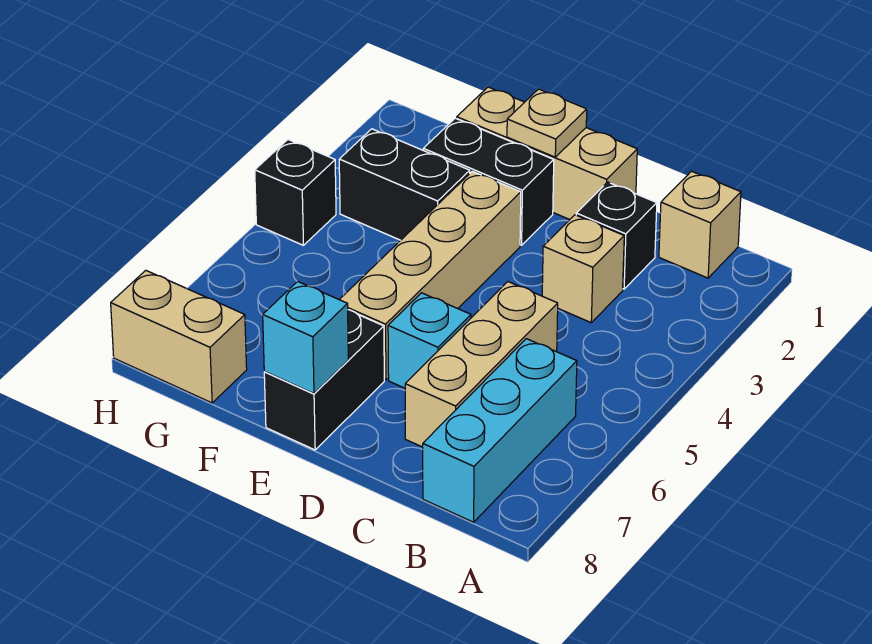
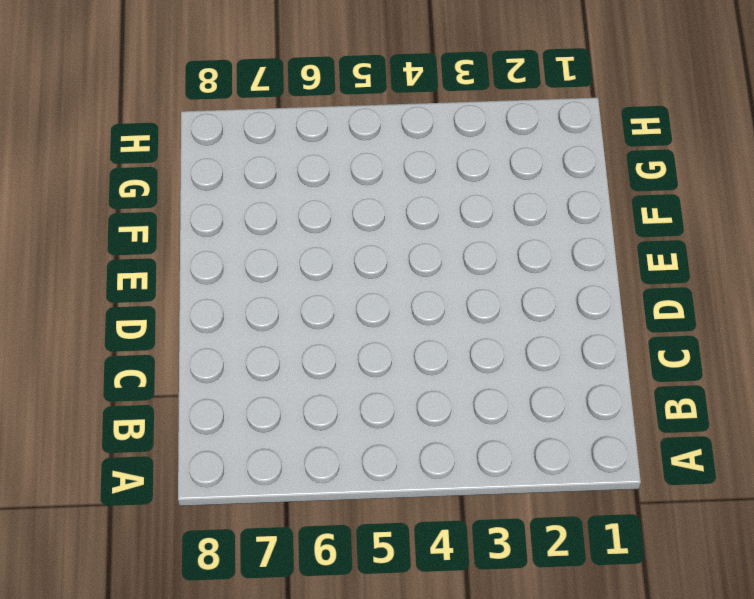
none -> tan 1x1 brick [659,171,741,278]
none -> cyan 1x3 brick [423,339,577,522]
none -> black 1x1 brick [576,182,657,289]

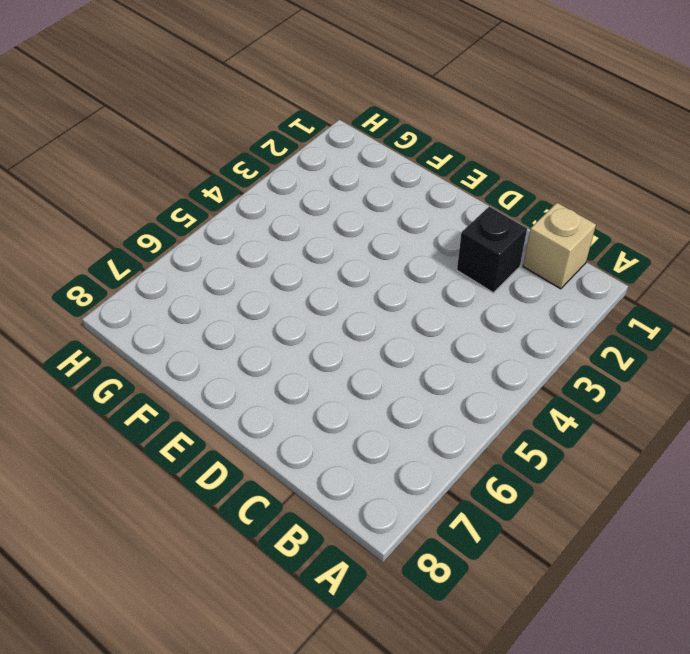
none -> cyan 1x3 brick [423,339,577,522]
none -> tan 1x1 brick [542,215,624,323]
none -> tan 1x3 brick [405,282,558,447]

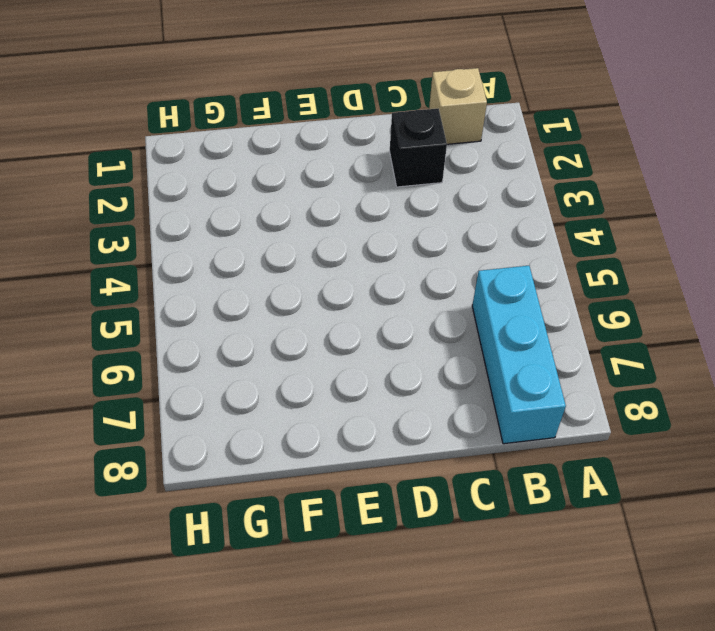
none -> tan 1x1 brick [542,215,624,323]
none -> tan 1x3 brick [405,282,558,447]
none -> tan 1x3 brick [457,87,637,220]

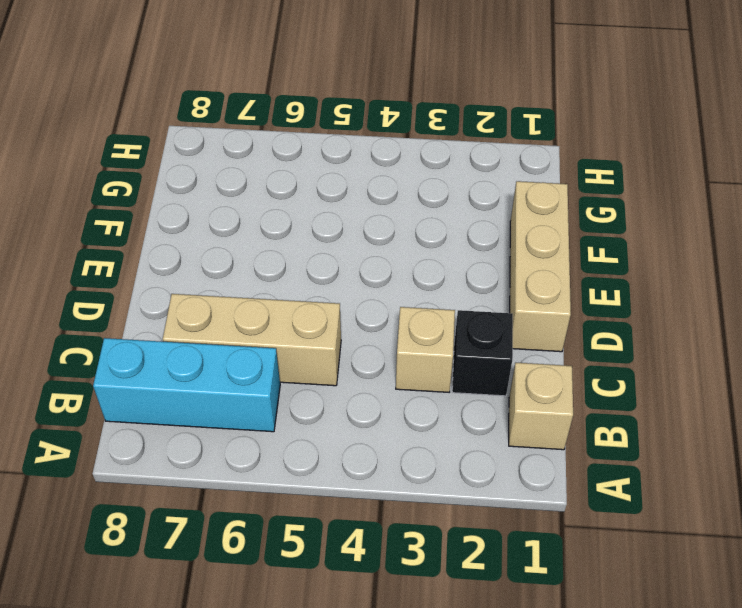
none -> cyan 1x1 brick [388,293,471,388]
none -> black 1x2 brick [423,118,554,245]
none -> tan 1x4 brick [339,171,521,380]

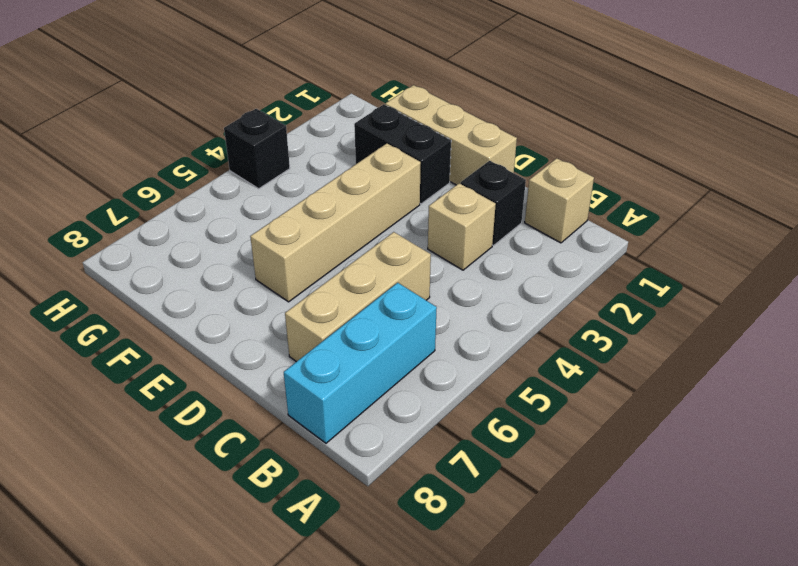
none -> cyan 1x1 brick [388,293,471,388]
none -> black 1x2 brick [264,310,384,450]
none -> black 1x2 brick [339,129,470,240]

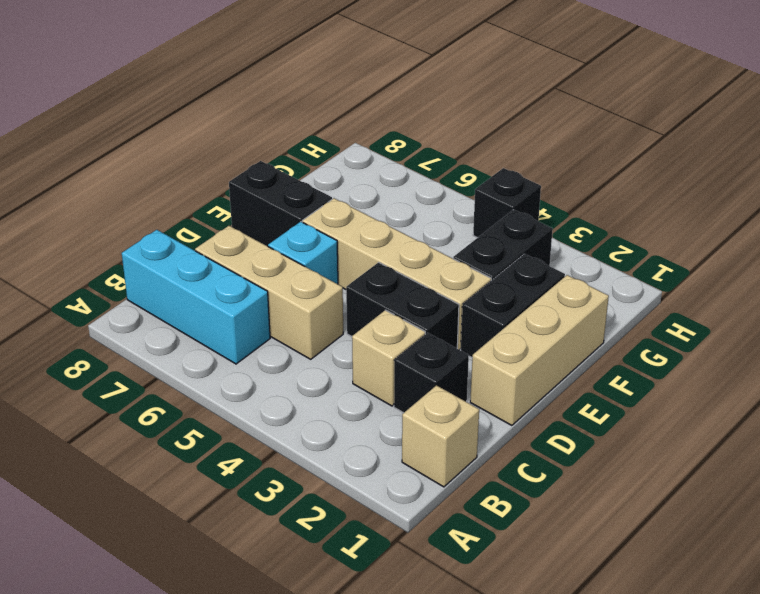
black 1x2 brick [346,262,459,348] -> none
none -> tan 1x2 brick [111,270,247,403]
none -> tan 1x1 plate [507,89,587,157]
none -> cyan 1x1 brick [263,281,348,394]

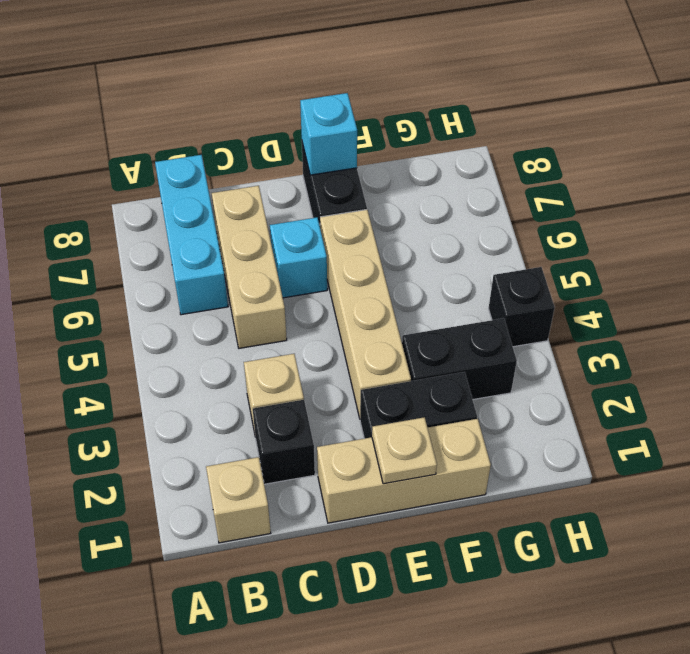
none -> tan 1x2 brick [111,270,247,403]

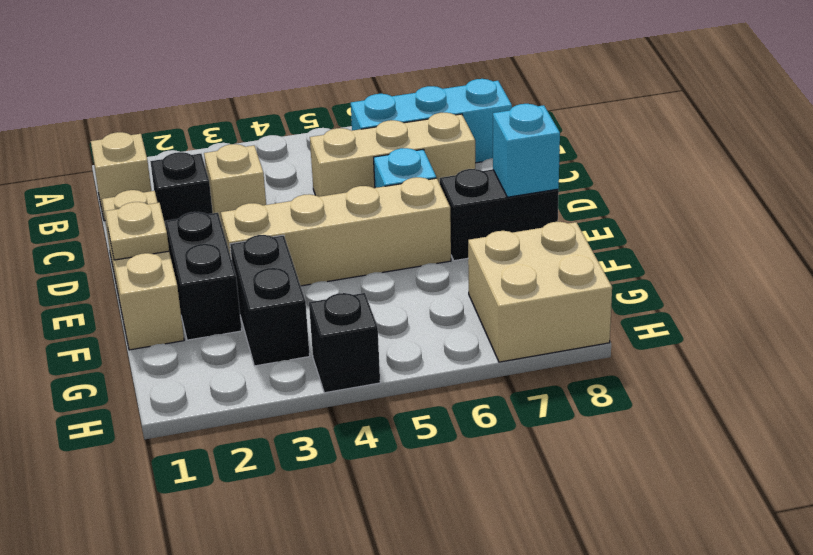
tan 2x2 brick [468,222,612,362] -> tan 1x2 brick [111,270,247,403]

